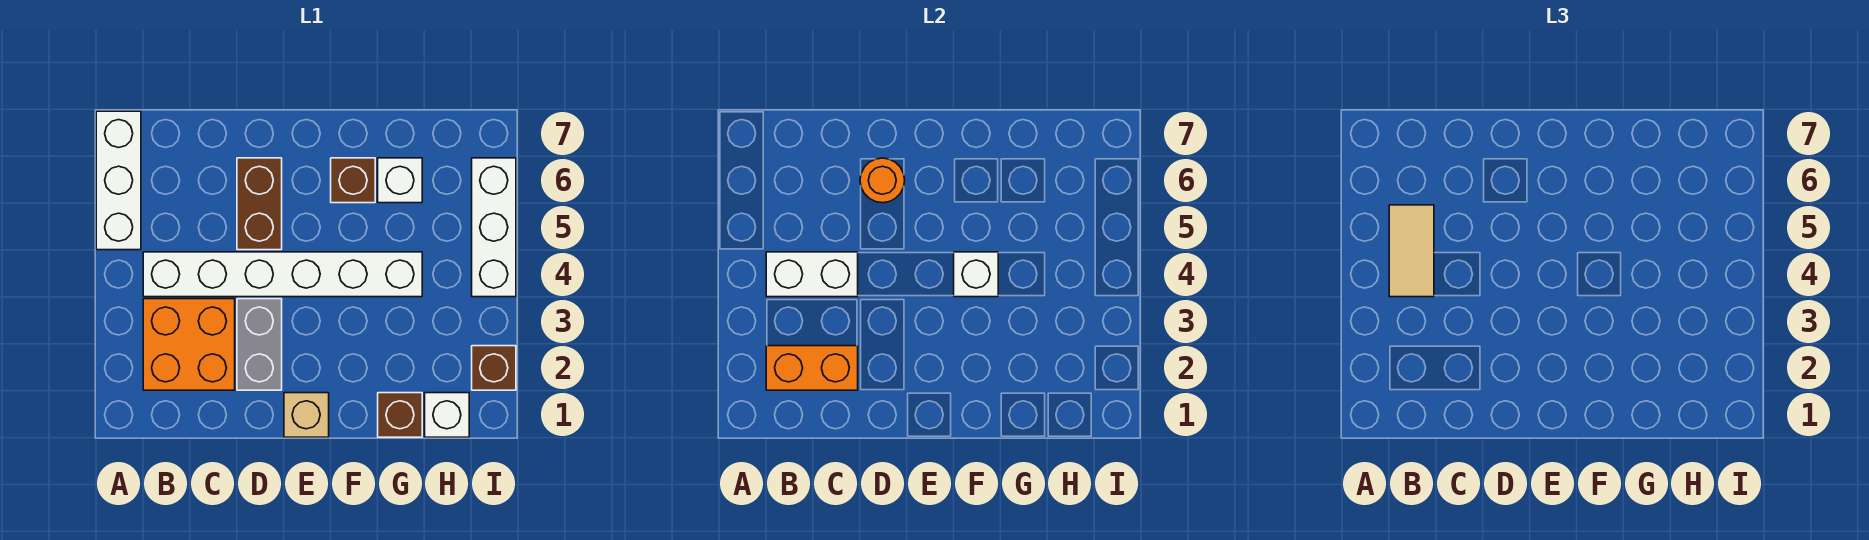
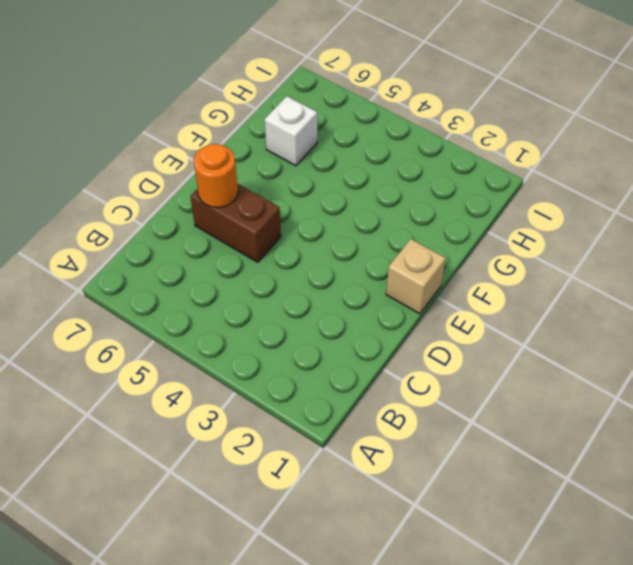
none -> white 1x3 brick [96,111,141,250]
none -> orange 2x2 brick [143,299,235,390]
none -> white 1x6 brick [143,252,422,297]

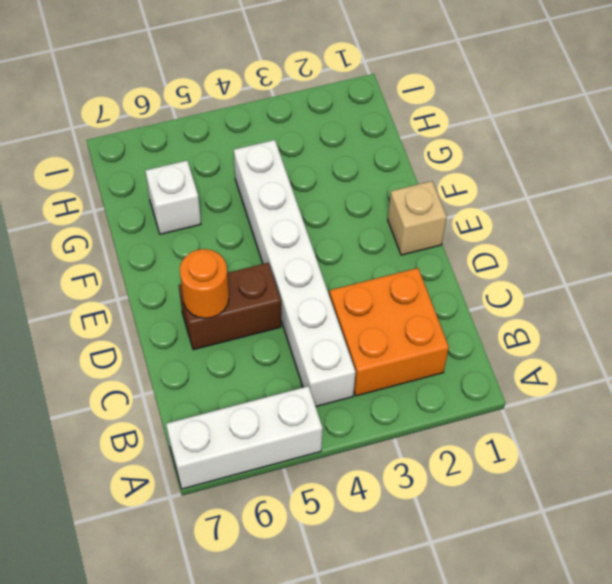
none -> grey 1x2 brick [237,299,282,390]
none -> brown 1x1 brick [331,158,375,203]
none -> brown 1x1 brick [378,393,422,437]

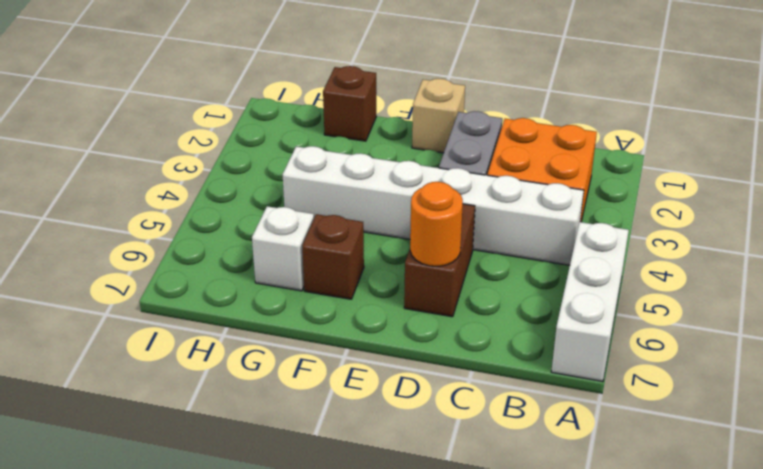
none -> white 1x1 brick [425,393,469,437]
none -> brown 1x1 brick [472,346,516,390]
none -> white 1x3 brick [472,158,516,297]

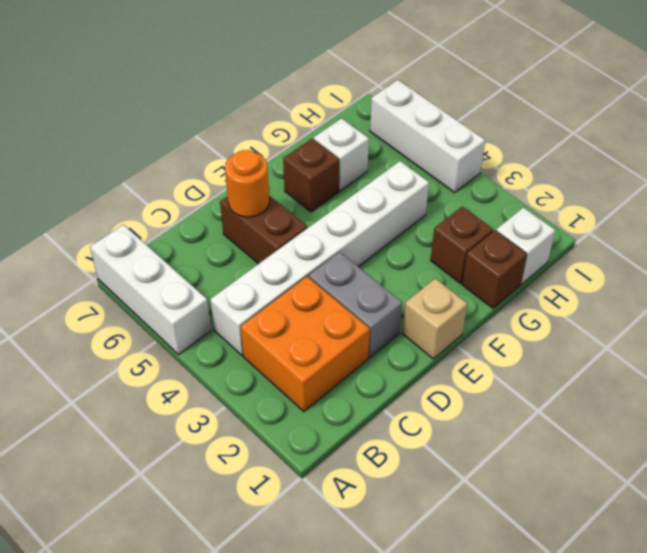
brown 1x1 brick [431,206,493,283] -> brown 1x1 brick moved to [472,346,516,390]
none -> orange 1x2 brick [766,346,858,390]
none -> white 1x2 brick [766,252,858,297]
none -> white 1x1 brick [954,252,998,297]

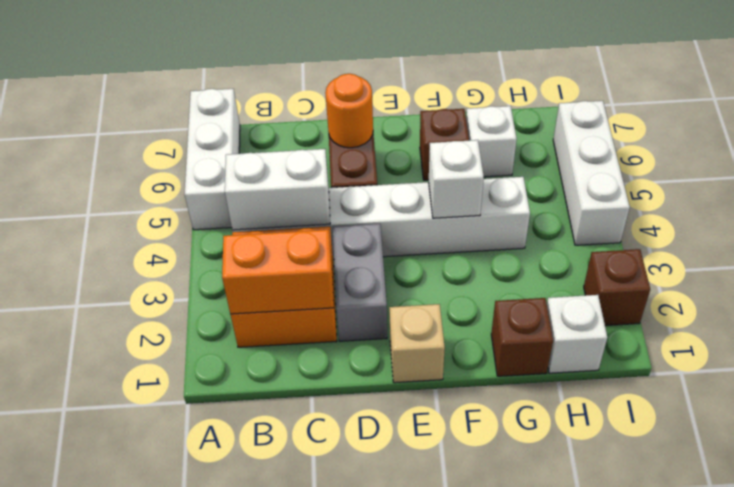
none -> tan 1x2 tile [1389,205,1434,297]

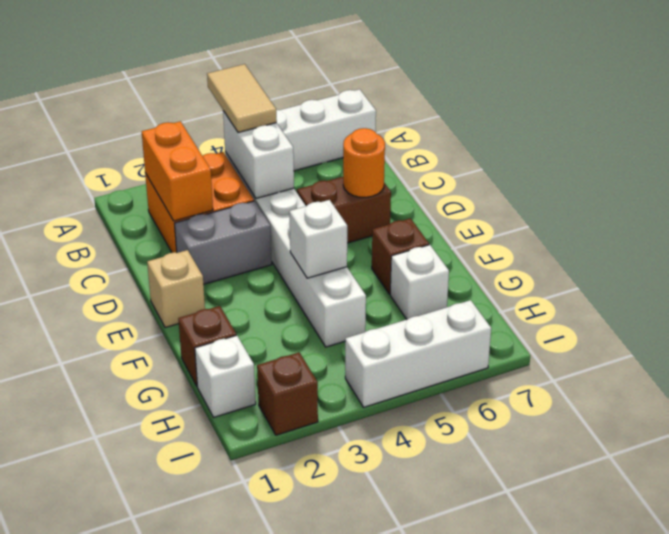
tan 1x2 tile [207,64,277,133] -> tan 1x2 tile turned to [1389,205,1434,297]

